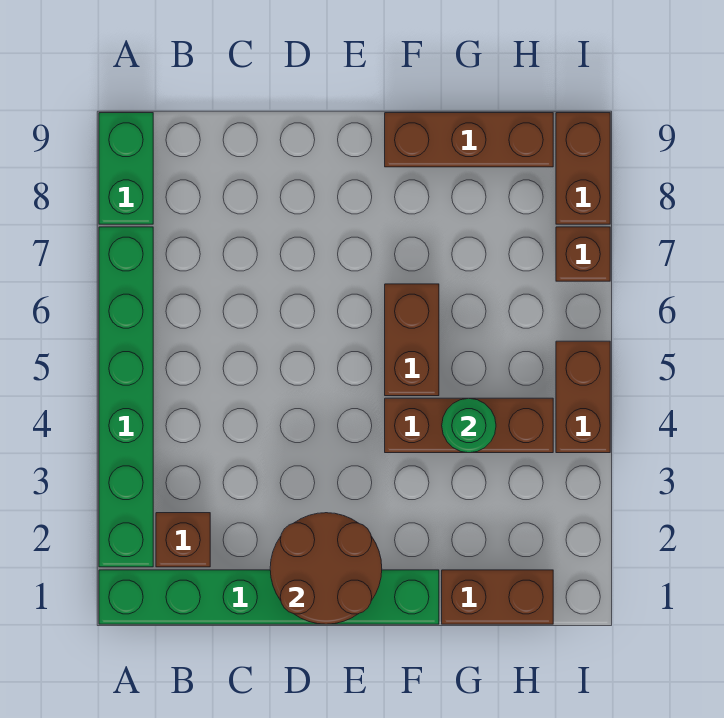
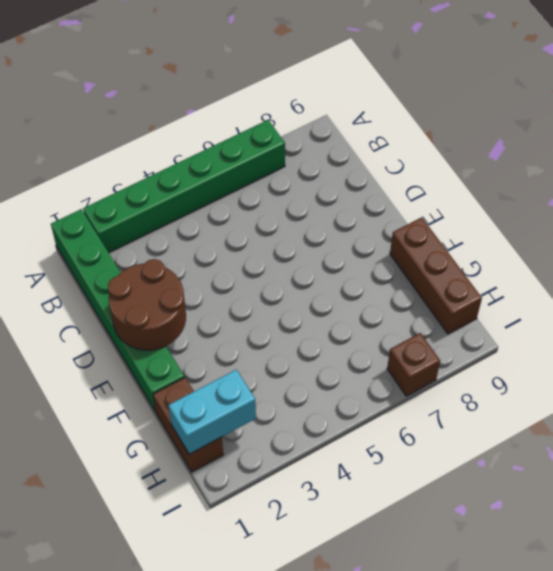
cyan 1x2 brick [168,370,256,454] -> none
none -> green 1x2 brick [99,113,153,224]
none -> brown 1x1 brick [156,513,210,567]
none -> brown 1x3 brick [385,398,553,453]

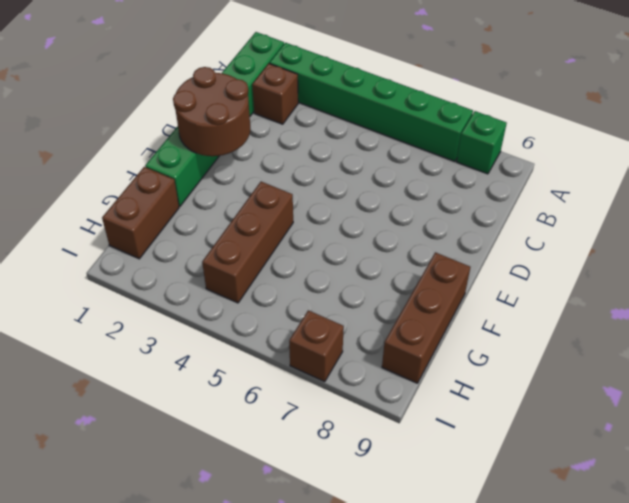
green 1x1 brick [457,111,507,174] -> green 1x2 brick [99,113,153,224]
none -> brown 1x2 brick [385,284,439,396]
none -> brown 1x2 brick [556,341,610,453]
none -> brown 1x2 brick [556,113,610,224]

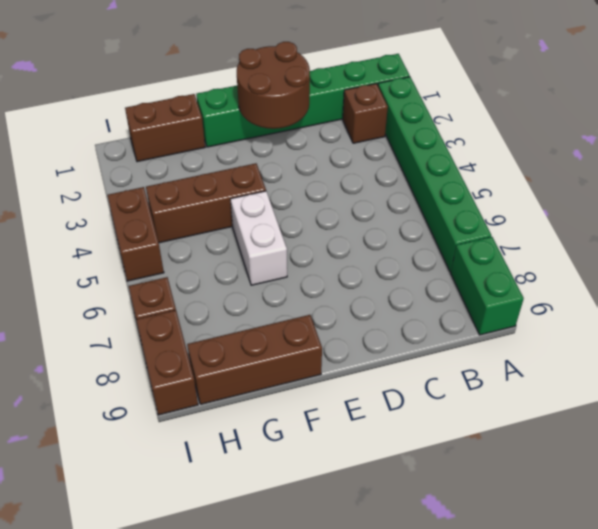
white 1x2 brick [230,191,287,285] -> brown 1x2 brick [385,284,439,396]
none -> green 1x1 round brick [442,398,496,453]

